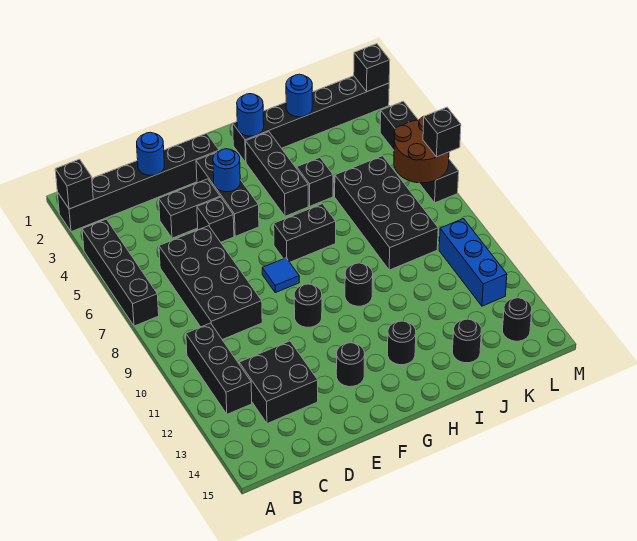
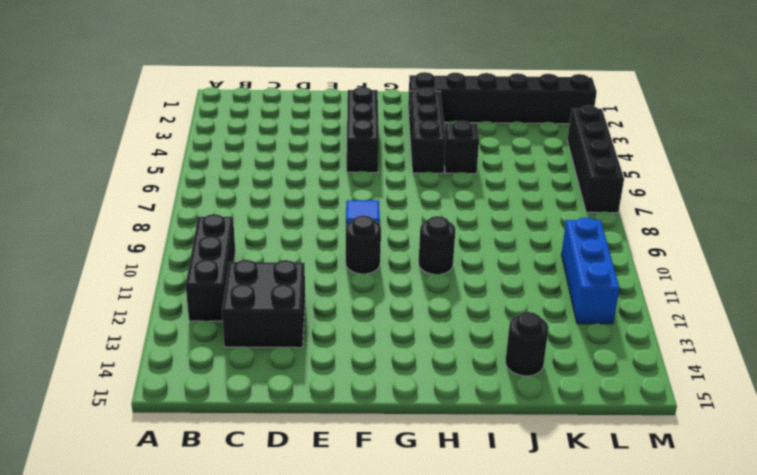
none -> black 1x6 brick [57,133,219,232]
none -> black 1x4 brick [82,219,159,326]
none -> black 2x4 brick [159,226,262,340]
none -> black 1x2 brick [159,179,220,238]

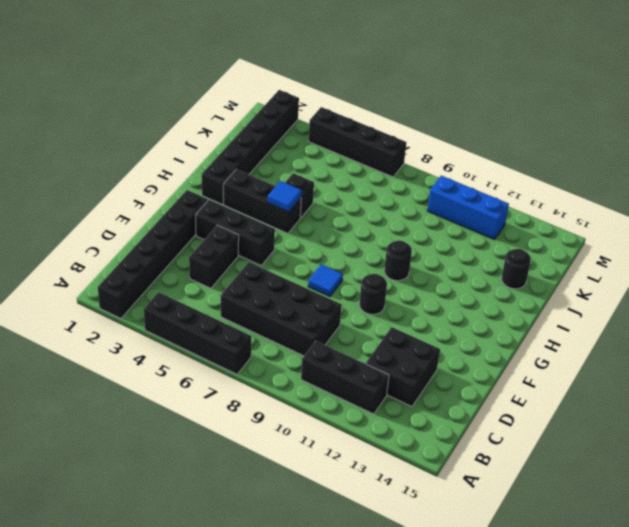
blue 1x1 tile [268,181,302,212] -> none
none -> black 1x1 brick [197,197,234,242]
none -> black 1x1 round brick [336,343,365,387]
none -> black 1x2 brick [274,204,336,262]
none -> black 1x1 round brick [387,321,416,365]

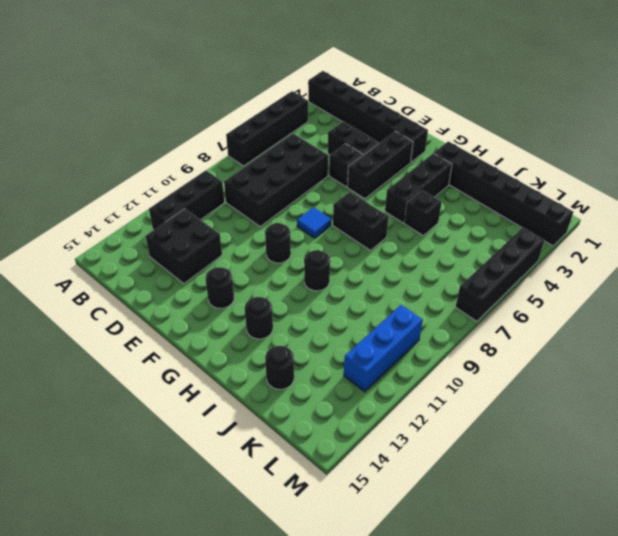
none -> black 2x4 brick [335,156,438,270]
none -> black 1x1 round brick [503,298,532,341]
none -> black 1x1 brick [55,159,93,209]
none -> blue 1x1 round brick [137,132,164,175]

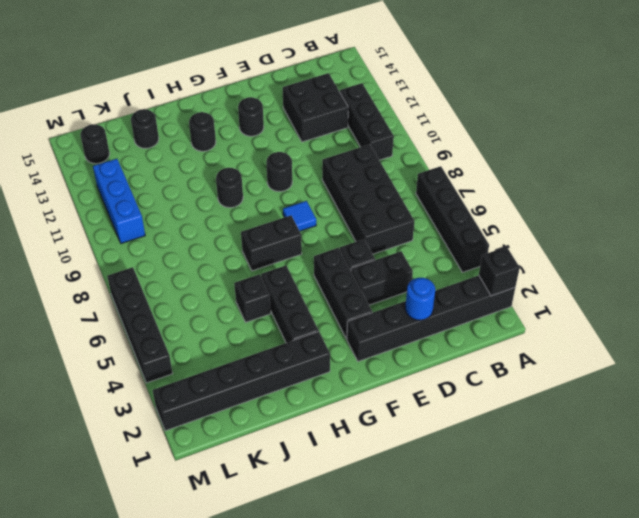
none -> black 2x4 brick [335,156,438,270]
none -> blue 1x1 round brick [213,149,240,192]
none -> blue 1x1 round brick [237,94,264,136]
none -> blue 1x1 round brick [286,74,312,117]

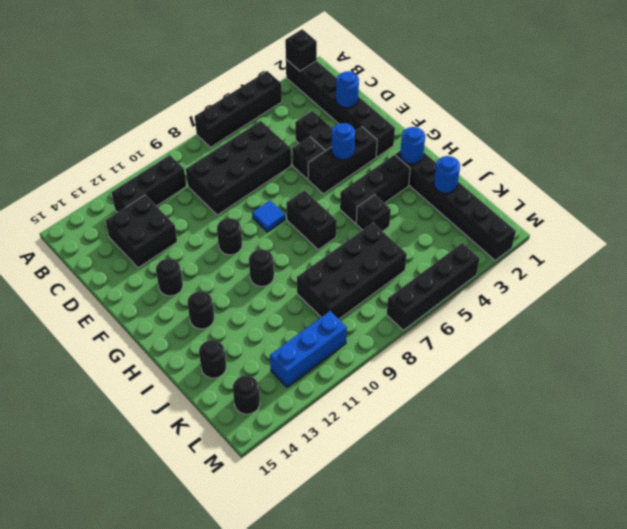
none -> brown 2x2 round brick [394,116,449,183]
none -> black 1x1 brick [354,44,390,92]
none -> black 1x1 brick [423,107,461,157]

